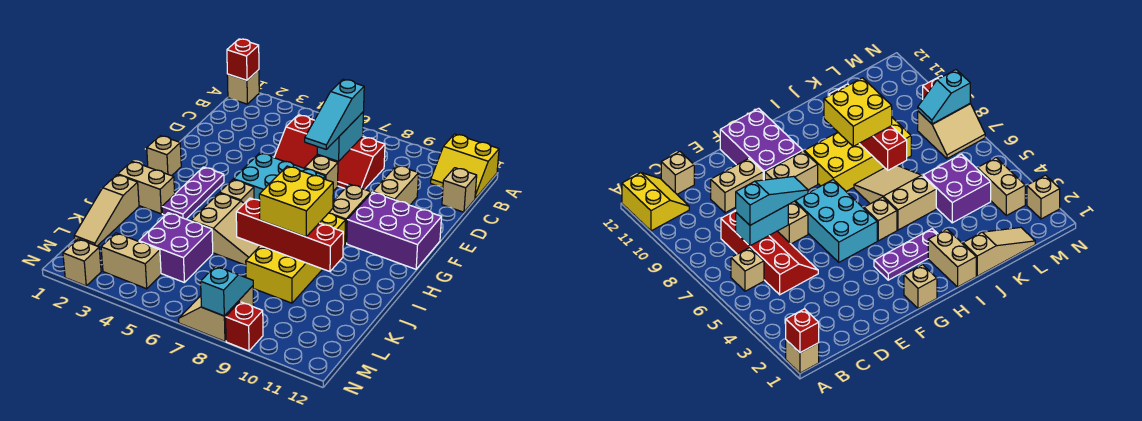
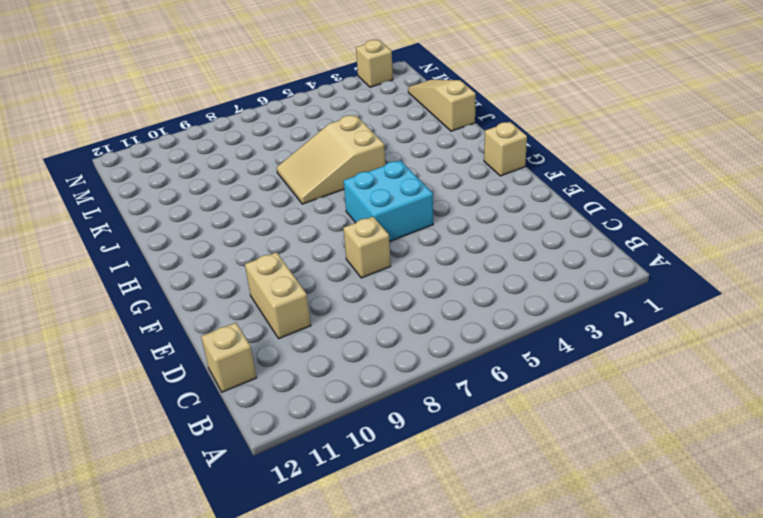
cyan 2x2 brick [343,160,433,242] -> cyan 2x3 brick [233,153,325,201]
none -> tan 1x1 brick [227,70,259,104]
none -> yellow 2x2 slope [431,134,499,198]
none -> tan 1x1 brick [731,248,764,291]

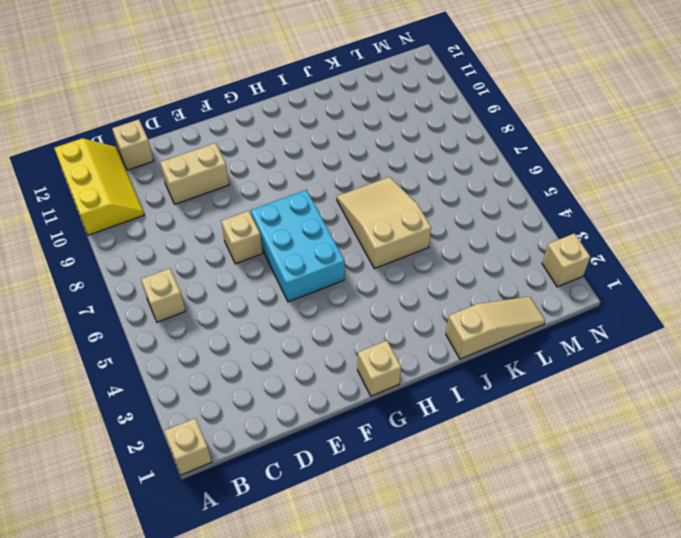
yellow 2x3 slope [54,138,144,235] -> yellow 2x2 slope [431,134,499,198]
none -> red 2x4 slope [274,115,385,189]
none -> tan 1x2 brick [329,184,371,244]
none -> purple 2x3 brick [347,192,441,269]

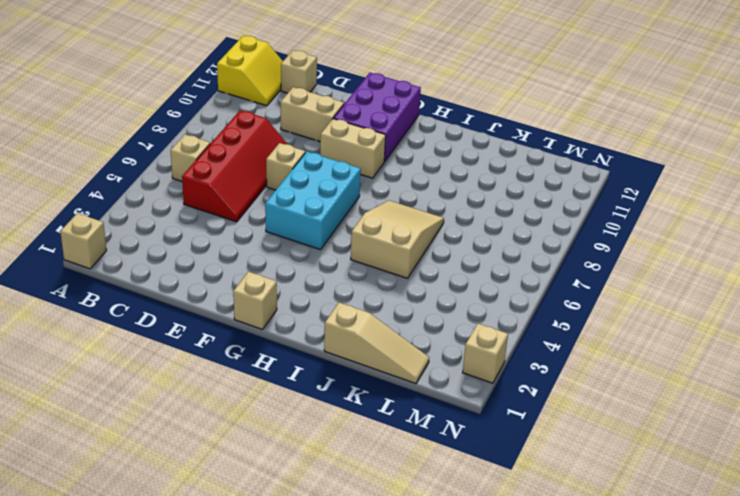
none -> purple 1x3 plate [162,167,224,219]
none -> tan 1x1 brick [220,180,254,203]
none -> yellow 2x4 brick [246,213,346,303]

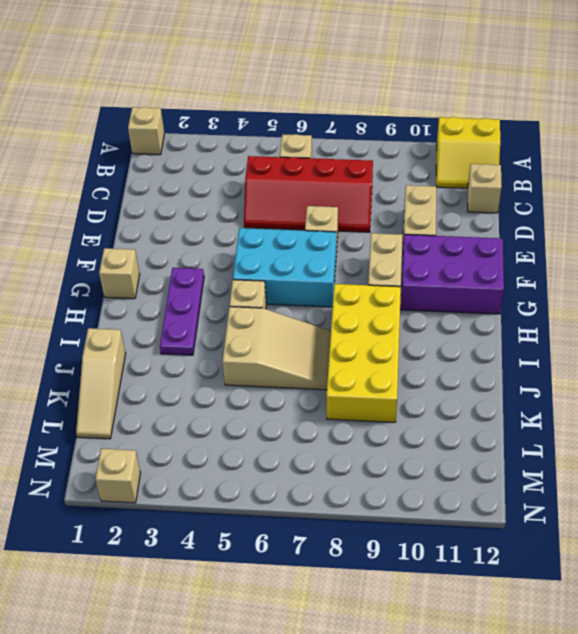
none -> tan 1x2 brick [118,161,175,214]
none -> purple 2x2 brick [139,213,213,283]
none -> tan 1x2 brick [101,233,161,289]

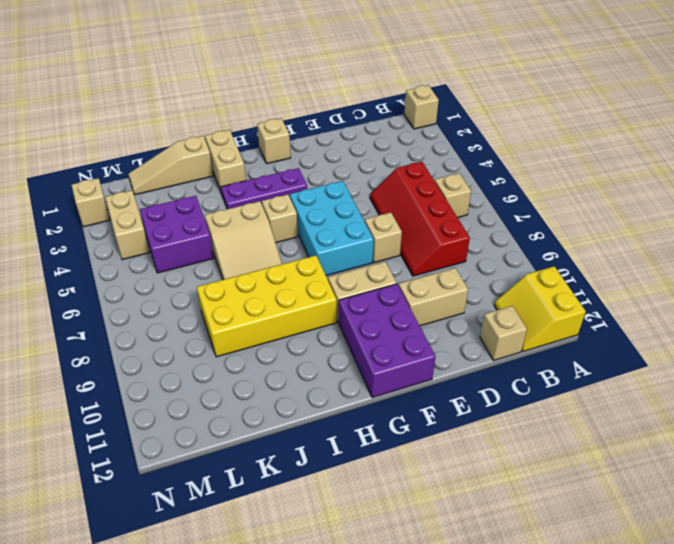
none -> tan 2x2 slope [179,286,254,341]
none -> red 1x1 brick [226,302,263,351]
none -> red 1x1 brick [227,39,259,80]

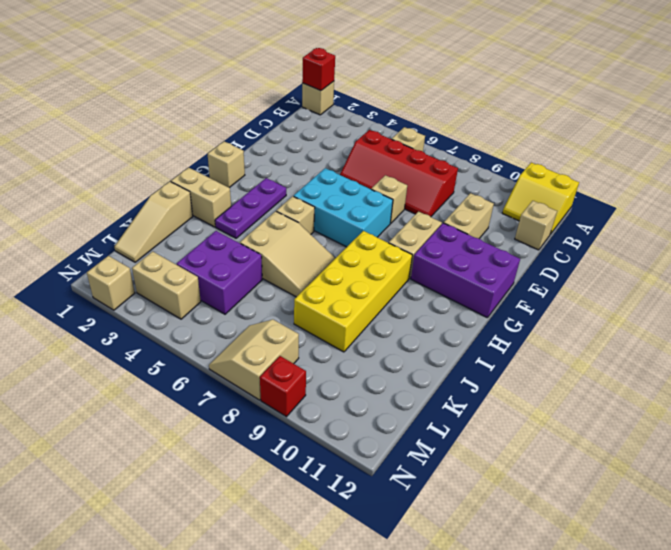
none -> cyan 1x2 brick [317,112,363,161]
none -> red 1x4 brick [236,198,343,272]
none -> cyan 1x2 slope [201,266,253,316]

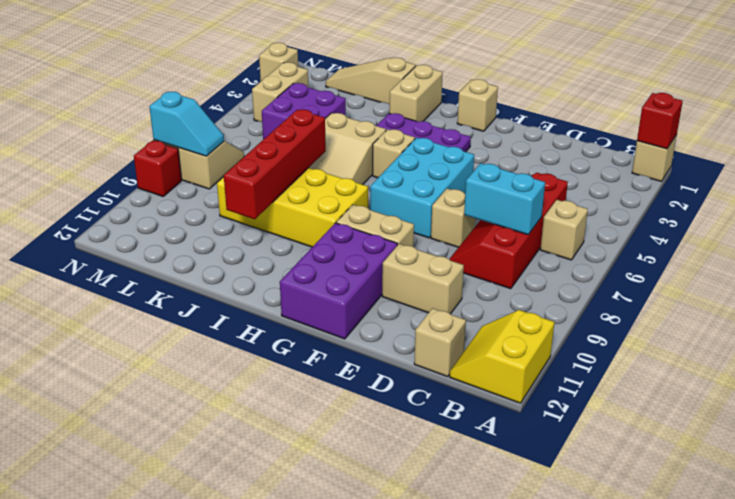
none -> cyan 1x3 slope [305,79,364,149]
none -> yellow 2x2 brick [259,166,333,237]

